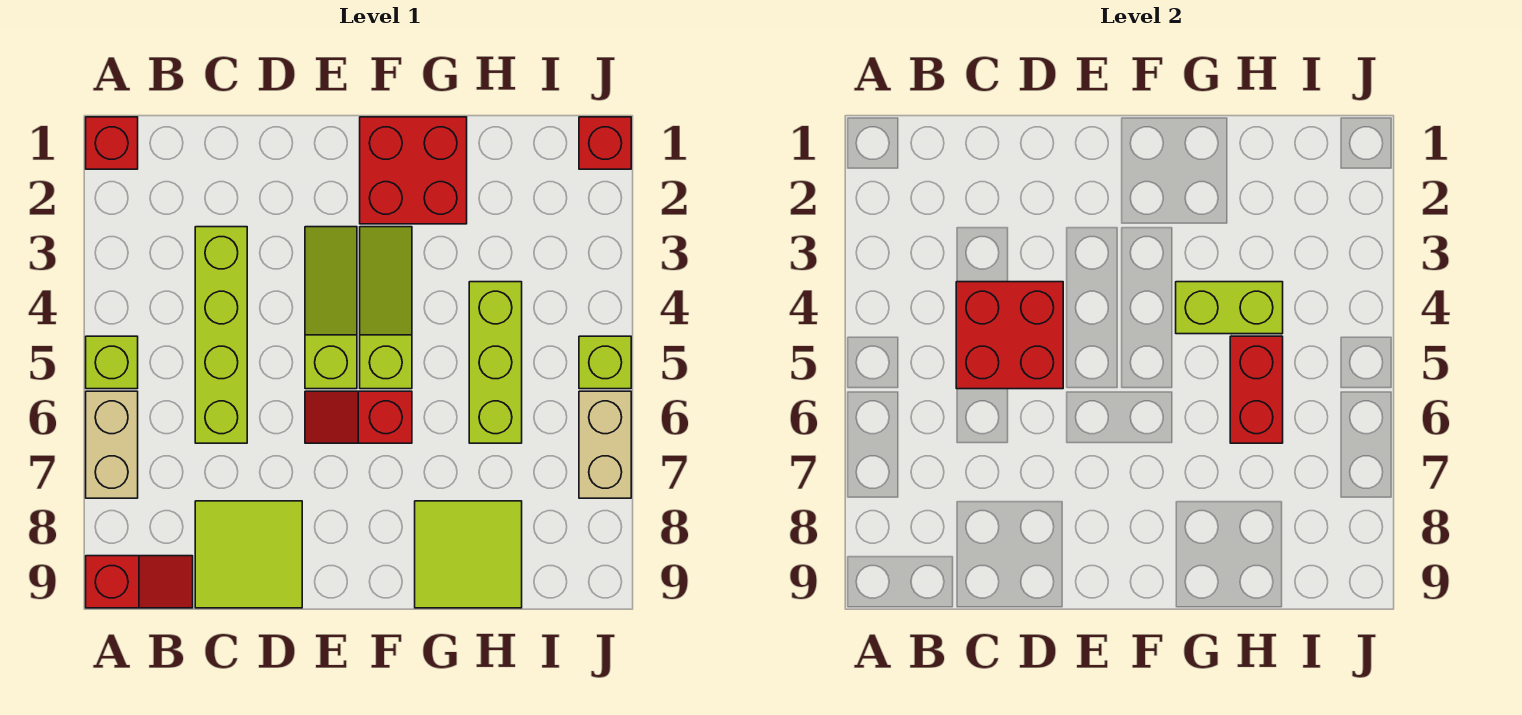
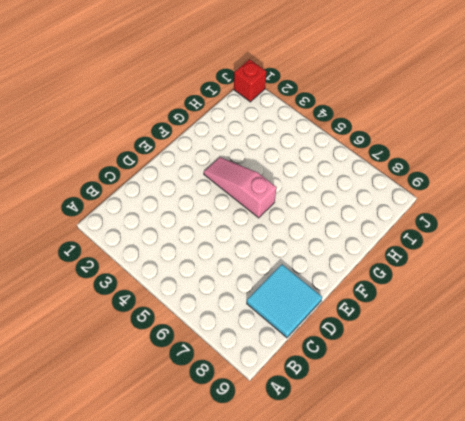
cyan 2x2 tile [247,264,322,338] -> lime 2x2 tile [195,501,302,608]
pink 1x3 slope [204,157,276,218] -> lime 1x3 slope [360,227,412,389]
none -> red 1x1 brick [86,117,138,169]
none -> lime 1x1 brick [86,336,138,389]
none -> tan 1x2 brick [86,391,138,498]

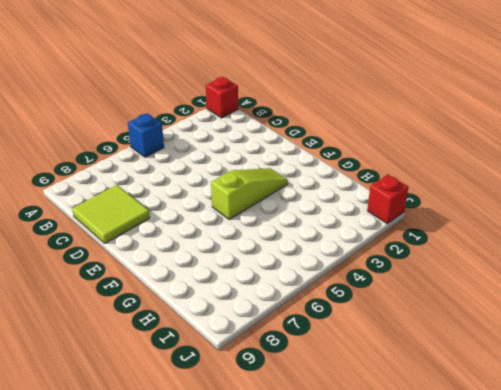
blue 1x1 brick [128,113,164,157] -> lime 1x1 brick [86,336,138,389]
none -> tan 1x2 brick [86,391,138,498]
none -> red 1x2 slope [86,556,193,608]
none -> lime 1x4 brick [195,227,247,443]

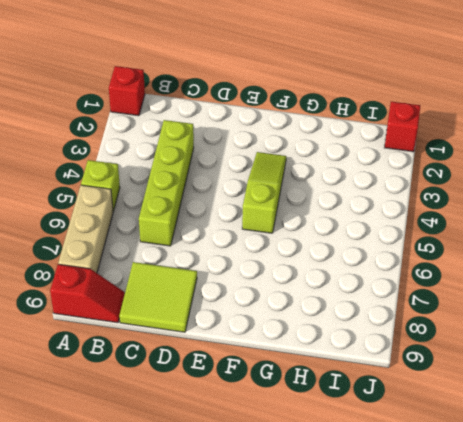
tan 1x3 brick [58,185,113,273] -> tan 1x2 brick [86,391,138,498]
none -> lime 1x3 slope [305,227,357,389]
none -> red 1x2 slope [305,391,412,443]
none -> red 2x2 brick [360,117,467,224]

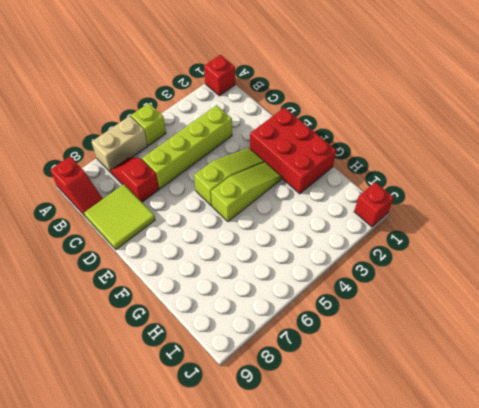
red 1x2 slope [111,157,159,202] -> red 1x2 slope moved to [305,391,412,443]
red 2x3 brick [250,108,336,194] -> red 2x2 brick [360,117,467,224]
none -> lime 2x2 tile [415,501,522,608]
none -> lime 1x3 brick [469,282,522,443]
none -> lime 1x1 brick [579,336,631,389]

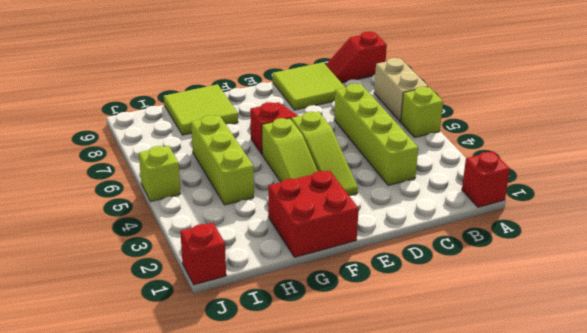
none -> tan 1x2 brick [579,391,631,498]
none -> red 2x2 brick [956,282,1063,389]
none -> lime 1x2 brick [1176,282,1283,334]

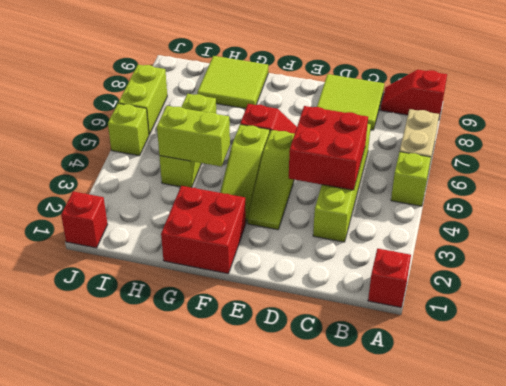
lime 1x2 brick [118,65,167,135] -> tan 1x2 brick [579,391,631,498]
none -> red 1x2 brick [1230,336,1283,443]

